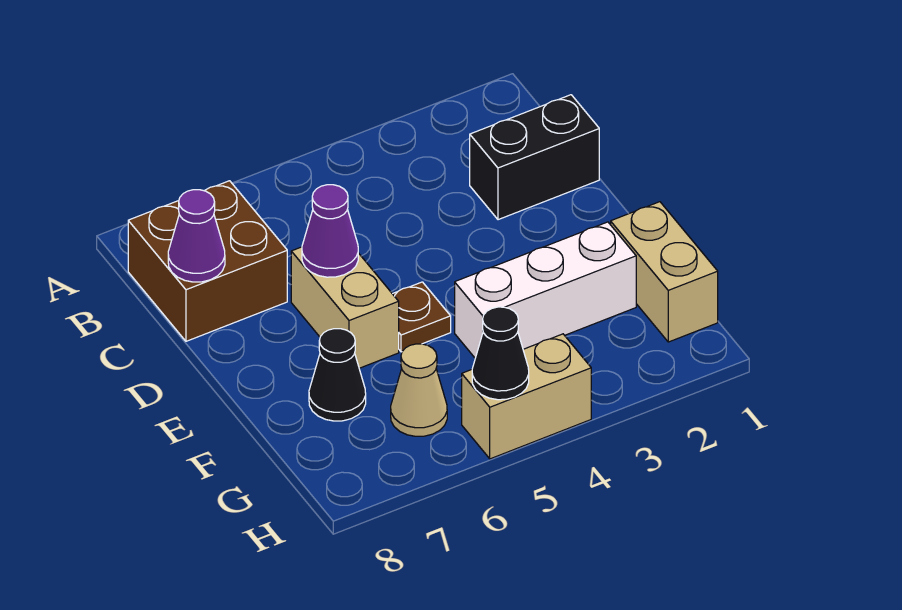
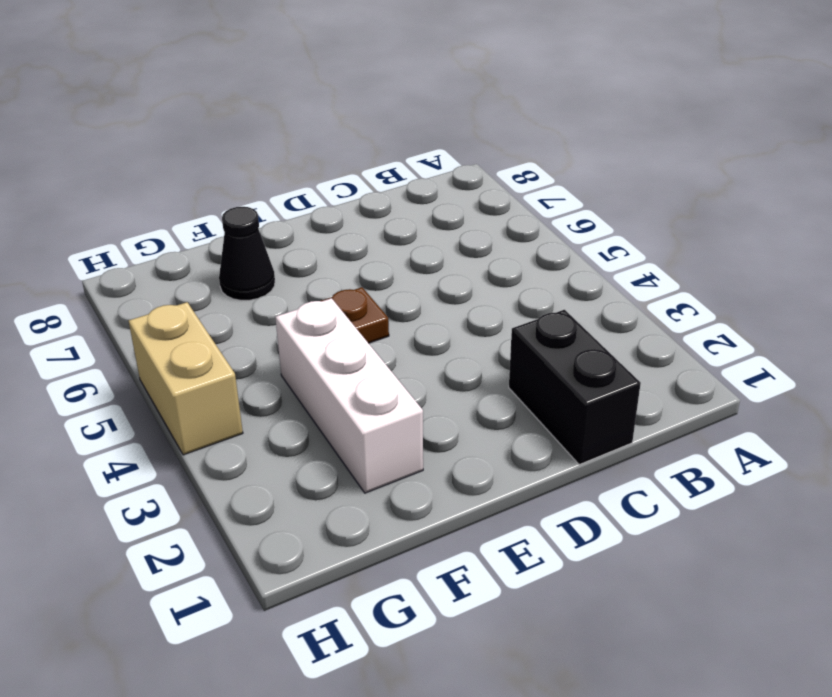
none -> brown 2x2 brick [128,181,287,341]
none -> tan 1x2 brick [291,247,399,368]
none -> tan 1x2 brick [611,202,718,342]

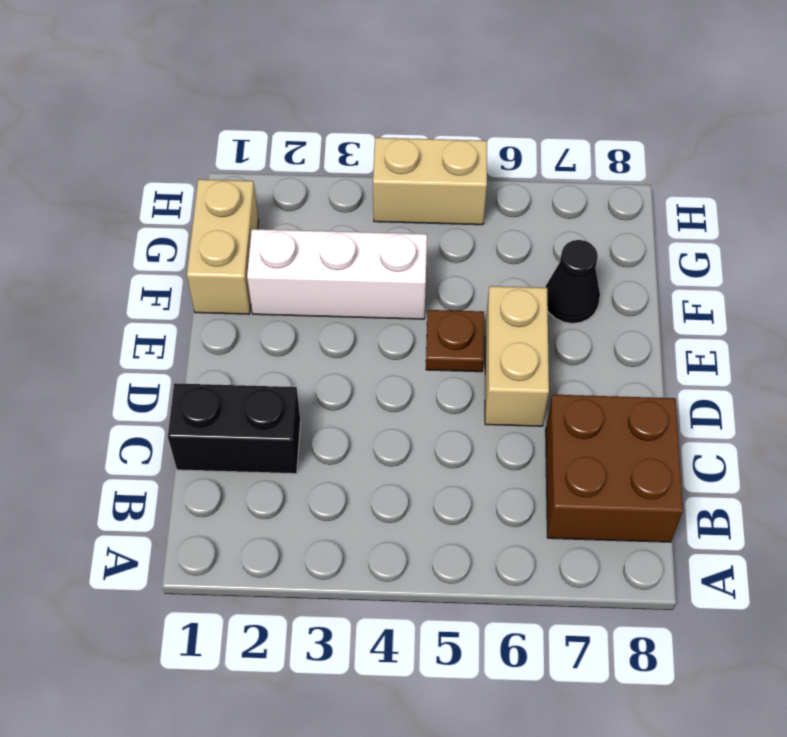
none -> tan 1x1 cone [391,344,447,436]
none -> purple 1x1 cone [168,190,225,282]
none -> purple 1x1 cone [302,185,358,277]

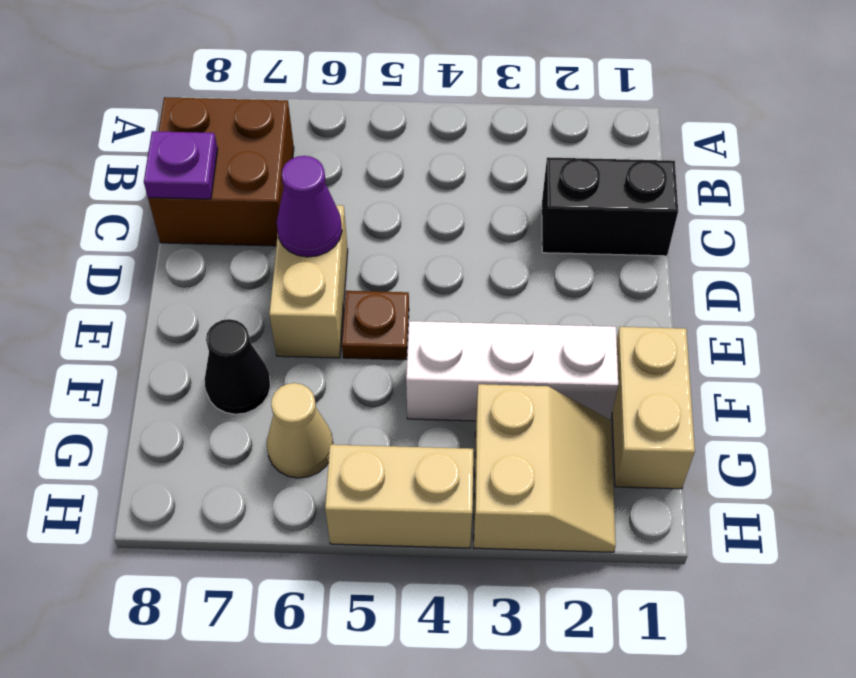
purple 1x1 plate [144,131,218,199] -> purple 1x1 cone [168,190,225,282]
tan 2x2 slope [474,384,616,552] -> none
none -> black 1x1 cone [472,307,529,400]

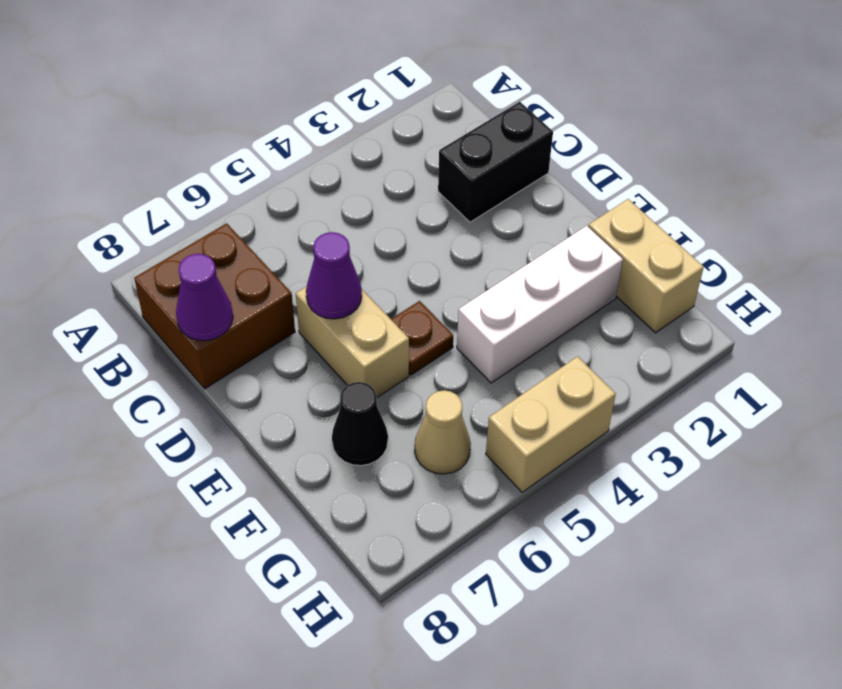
none -> black 1x1 cone [472,307,529,400]

